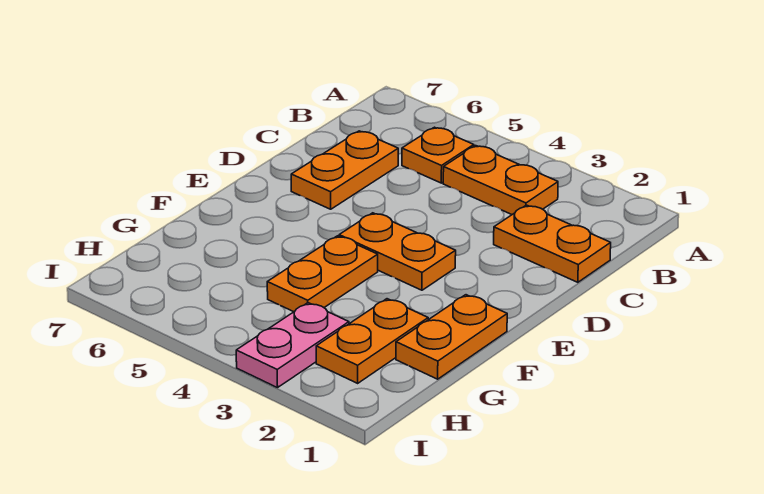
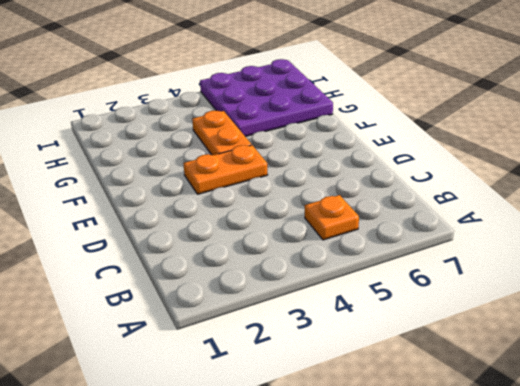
purple 3x3 plate [200,59,333,137] -> none
none -> orange 1x2 plate [443,146,558,214]
none -> orange 1x2 plate [494,205,611,282]

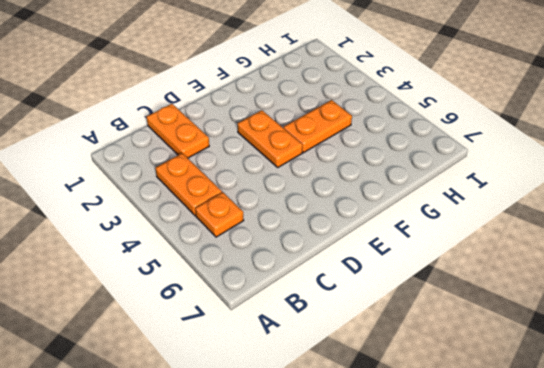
none -> orange 1x2 plate [291,131,398,209]
none -> orange 1x2 plate [396,295,507,379]

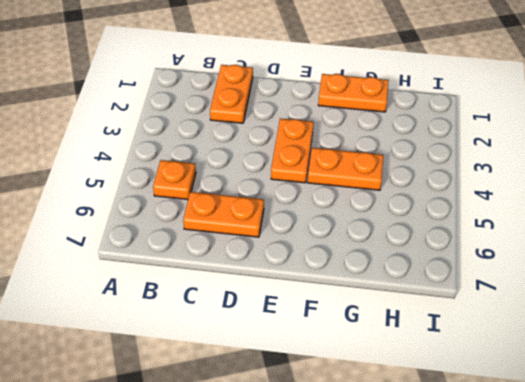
none -> orange 1x2 plate [443,146,558,214]
none -> orange 1x2 plate [316,299,428,383]

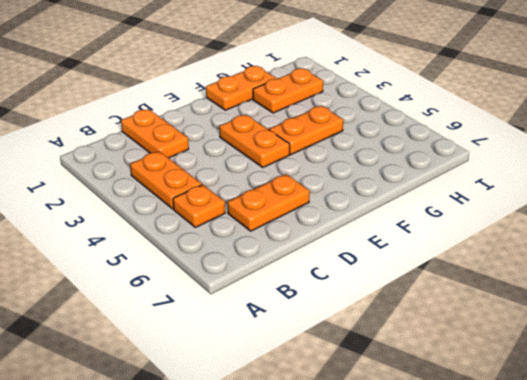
none -> pink 1x2 plate [236,303,349,388]

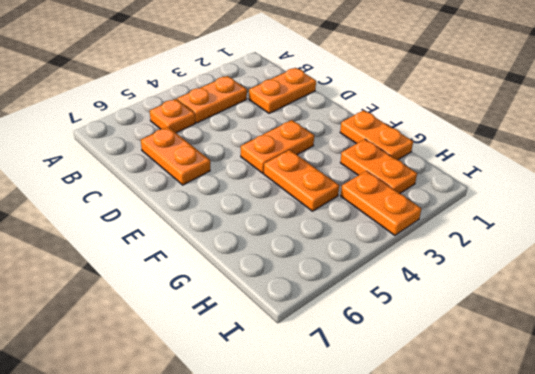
orange 1x2 plate [341,171,421,235] -> pink 1x2 plate [236,303,349,388]

